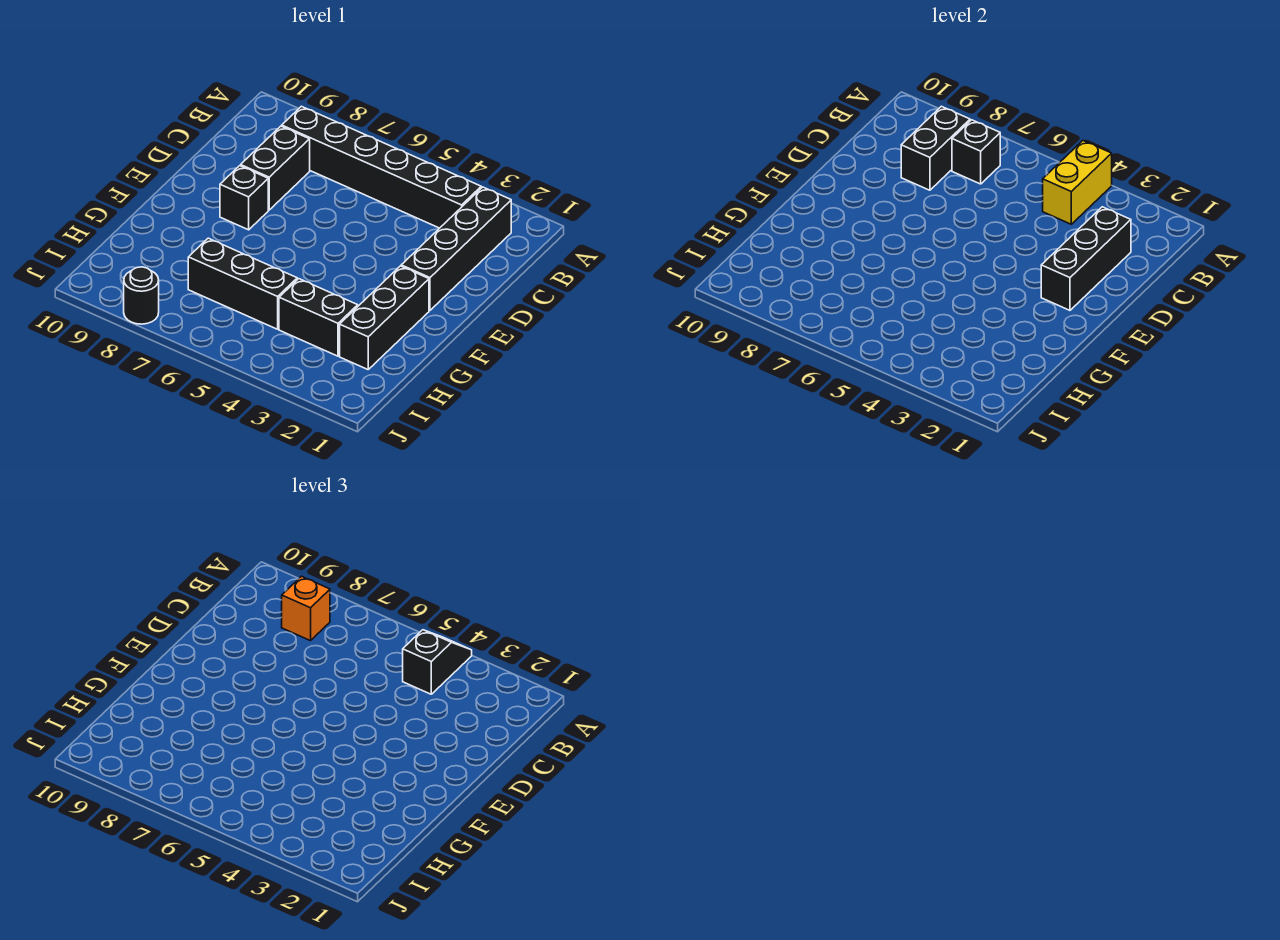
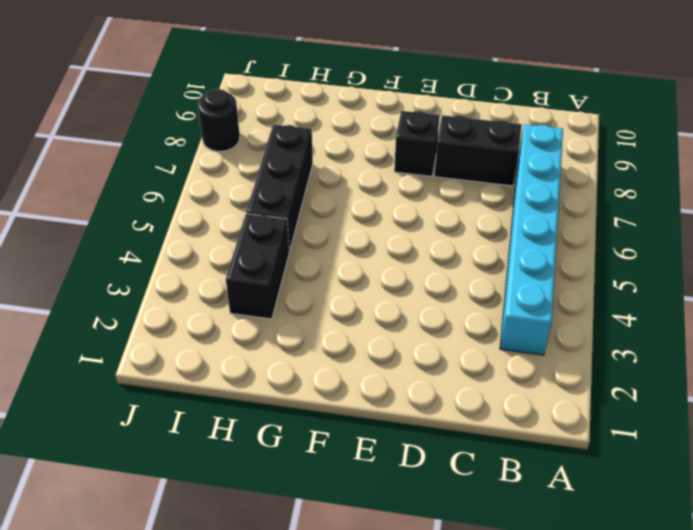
cyan 1x6 brick [500,124,563,355] -> black 1x6 brick [282,106,481,228]
none -> black 1x4 brick [401,187,511,310]
none -> black 1x3 brick [340,266,429,369]
none -> yellow 1x2 brick [1043,141,1112,224]

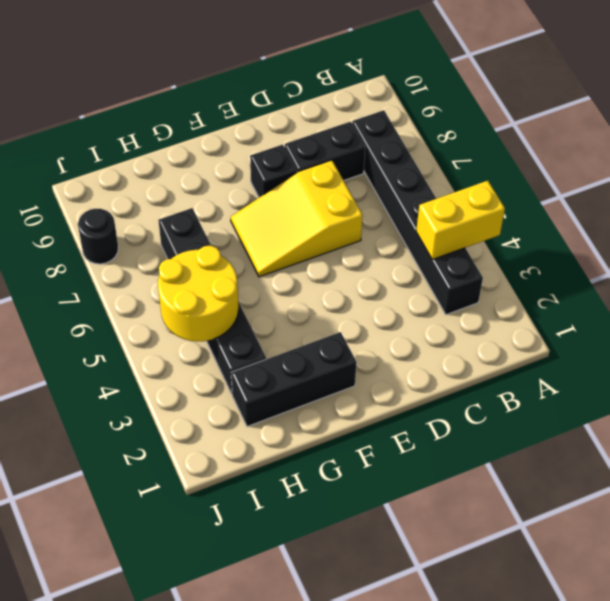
yellow 2x3 slope [231,160,363,277] -> none
yellow 2x2 round brick [158,246,238,342] -> none
none -> black 1x4 brick [401,187,511,310]
none -> black 1x1 brick [952,120,1000,184]
none -> black 1x2 brick [901,106,970,190]

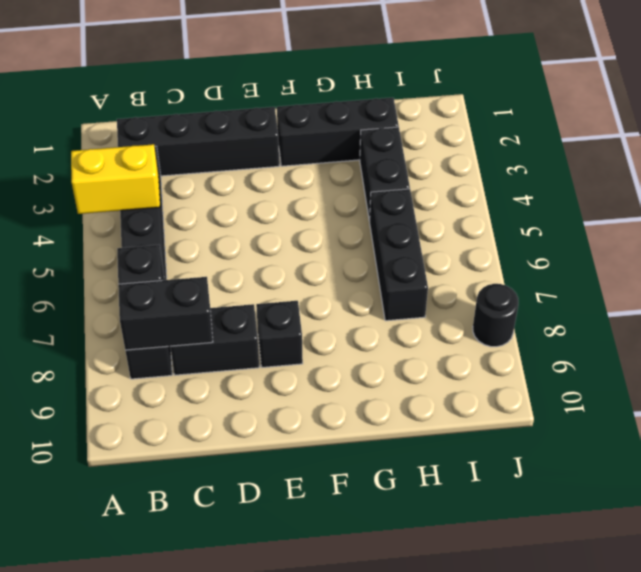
none -> black 1x3 brick [1041,207,1131,310]
none -> black 1x2 slope [403,630,472,694]
none -> orange 1x1 brick [282,576,330,641]

